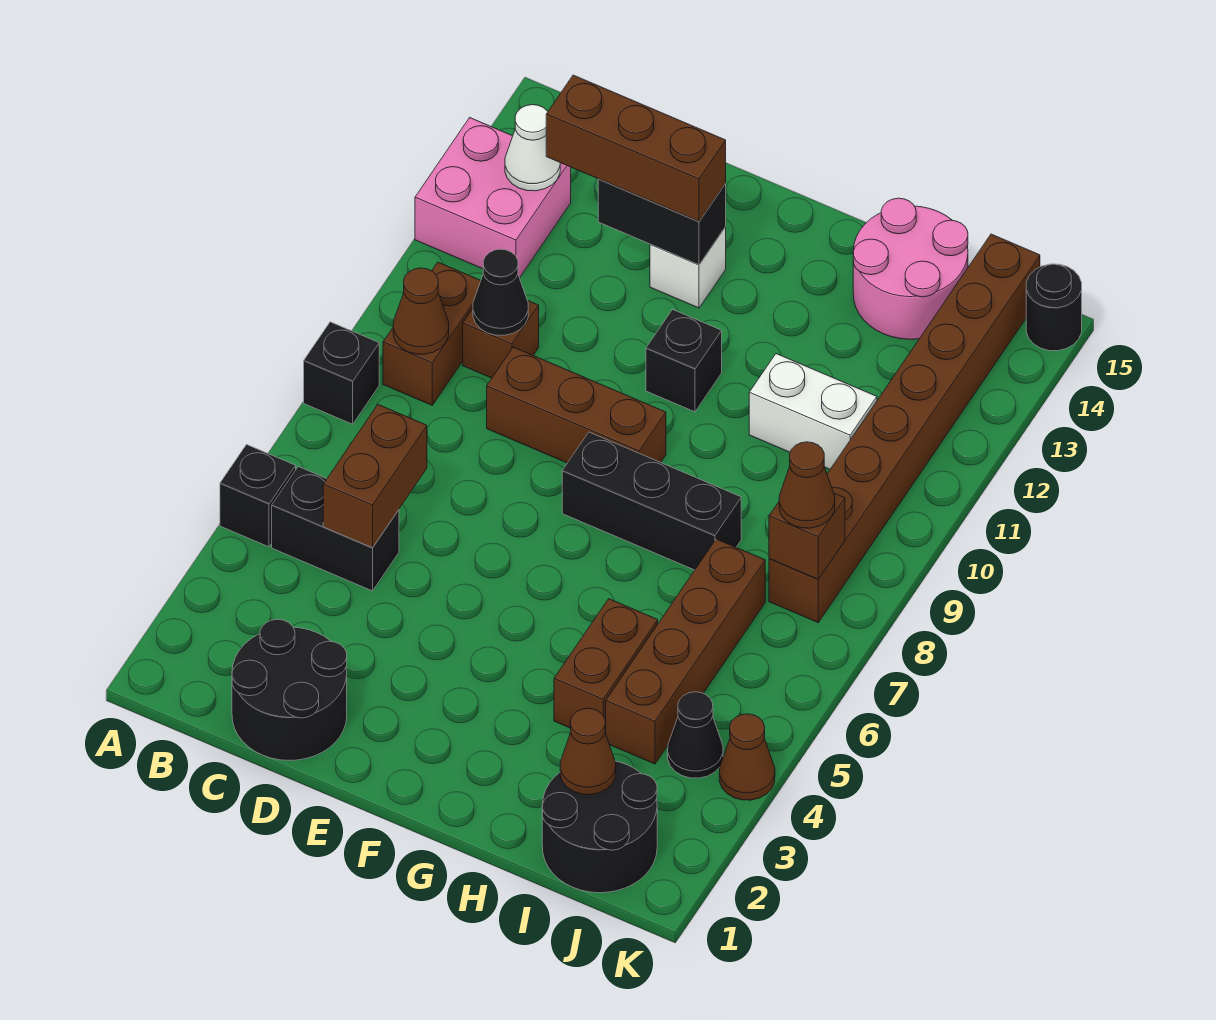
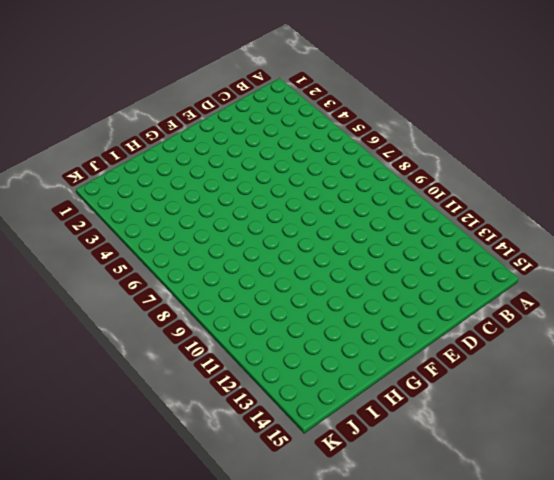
none -> black 1x1 brick [220,445,296,547]
none -> black 1x1 brick [304,322,379,424]
none -> pink 2x2 brick [415,118,571,278]

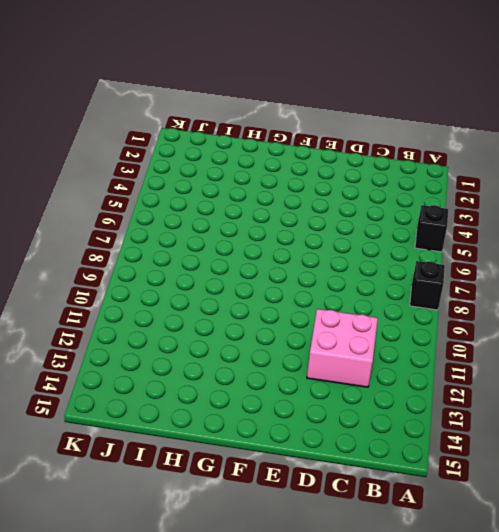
pink 2x2 brick [307,309,378,387] -> pink 2x2 brick moved to [415,118,571,278]
none -> black 1x2 brick [272,467,399,591]
none -> brown 1x2 brick [383,262,481,405]
none -> black 2x2 round brick [232,619,347,760]

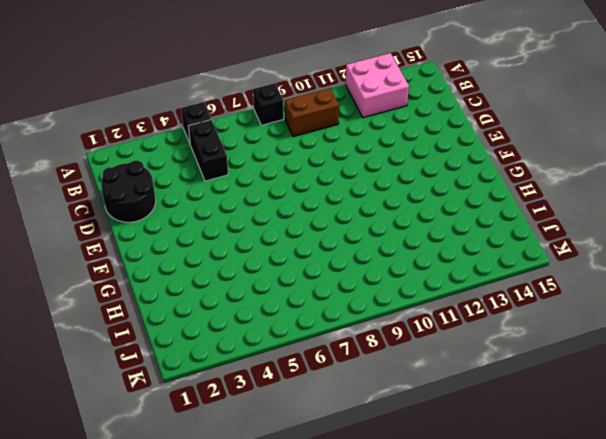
none -> brown 1x1 brick [463,300,539,378]
none -> brown 1x3 brick [487,347,666,463]
none -> white 1x1 brick [650,227,726,308]

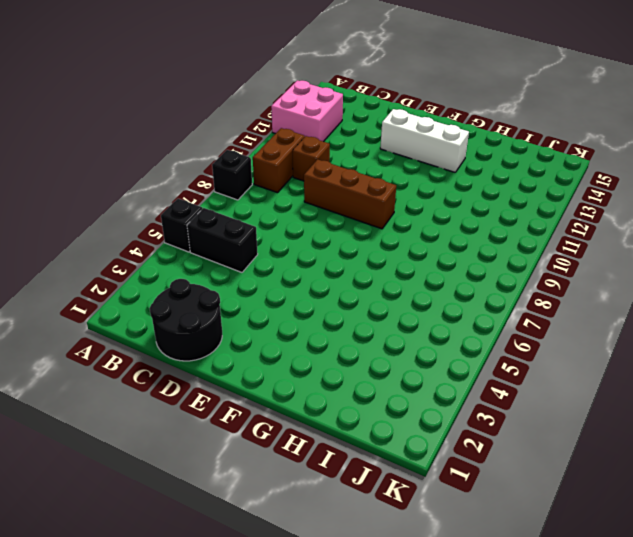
white 1x3 brick [380,109,469,172] -> white 1x1 brick [650,227,726,308]
none -> black 1x3 brick [562,432,741,570]
none -> black 1x1 brick [646,310,722,412]
none -> brown 1x2 brick [554,599,658,733]

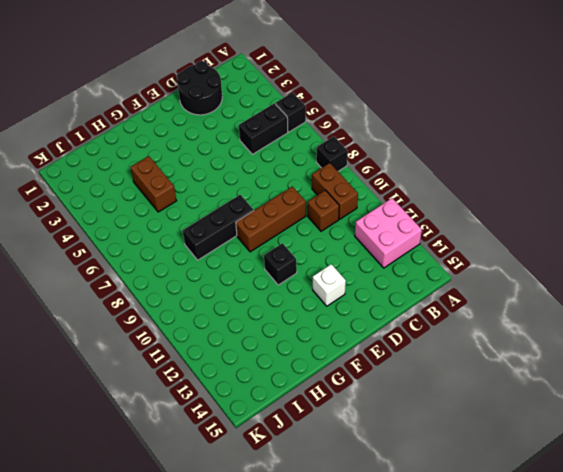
none -> white 1x2 brick [749,354,877,469]
none -> pink 2x2 round brick [853,198,968,339]
none -> black 2x2 round brick [542,761,657,893]

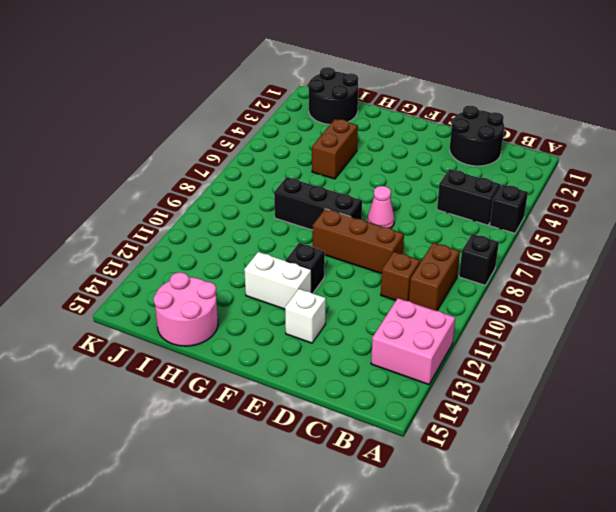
pink 1x1 cone [368,186,394,228] -> none
white 1x2 brick [244,252,311,309] -> white 1x2 brick moved to [749,354,877,469]
none -> brown 1x4 brick [606,539,765,764]
none -> black 1x1 cone [668,692,723,778]
none -> brown 1x8 brick [769,234,1040,622]

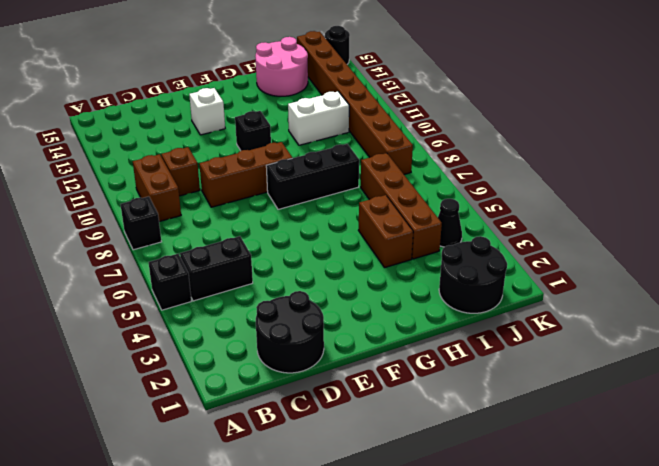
none -> pink 2x2 brick [415,118,571,278]
none -> brown 1x1 cone [719,714,775,800]
none -> brown 1x1 cone [393,268,449,354]

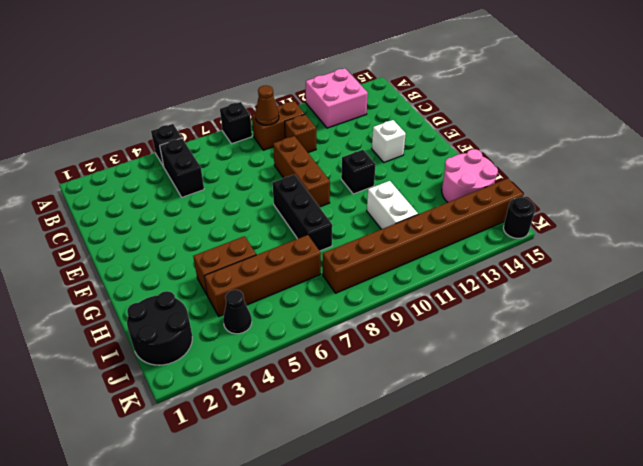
none -> black 2x2 round brick [232,619,347,760]
none -> brown 1x1 cone [719,714,775,800]
none -> white 1x1 cone [505,105,560,191]

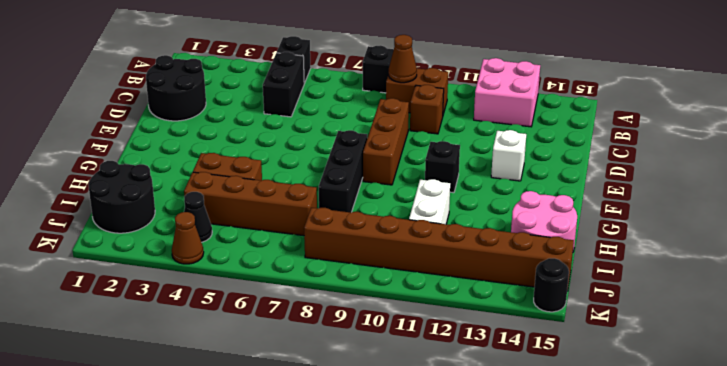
none -> white 1x1 cone [505,105,560,191]
none -> brown 1x2 brick [323,405,427,548]
none -> black 1x1 cone [473,249,528,335]

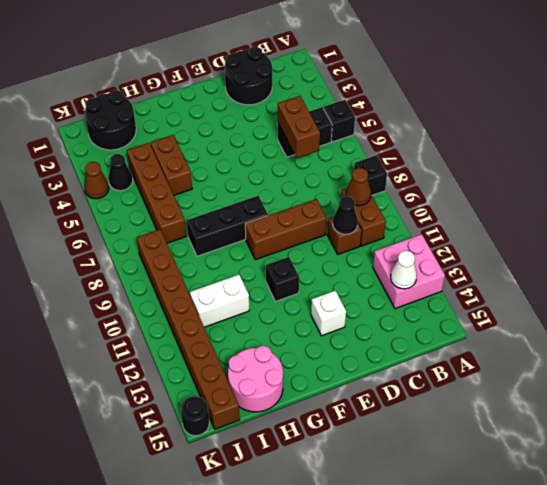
none -> black 1x2 brick [598,179,726,265]
none -> brown 1x1 cone [560,708,616,795]
none -> brown 1x1 brick [769,493,845,579]

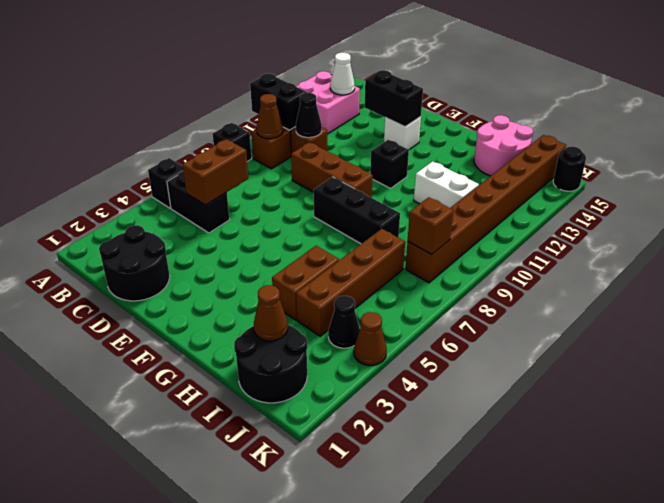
black 1x2 brick [250,74,307,130] -> none
none -> brown 1x3 brick [546,75,726,221]
none -> brown 1x1 cone [779,442,835,528]

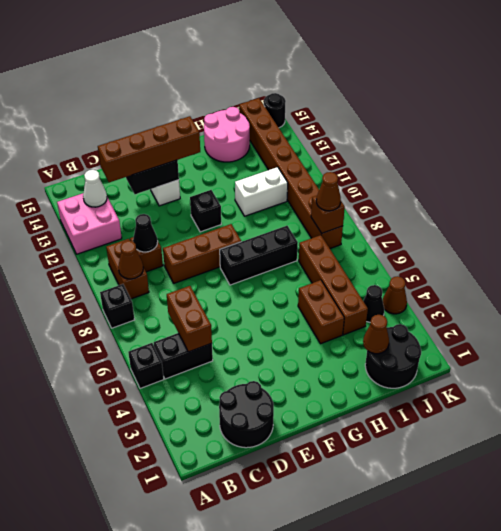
brown 1x4 brick [98,116,200,182] -> brown 1x3 brick [546,75,726,221]

